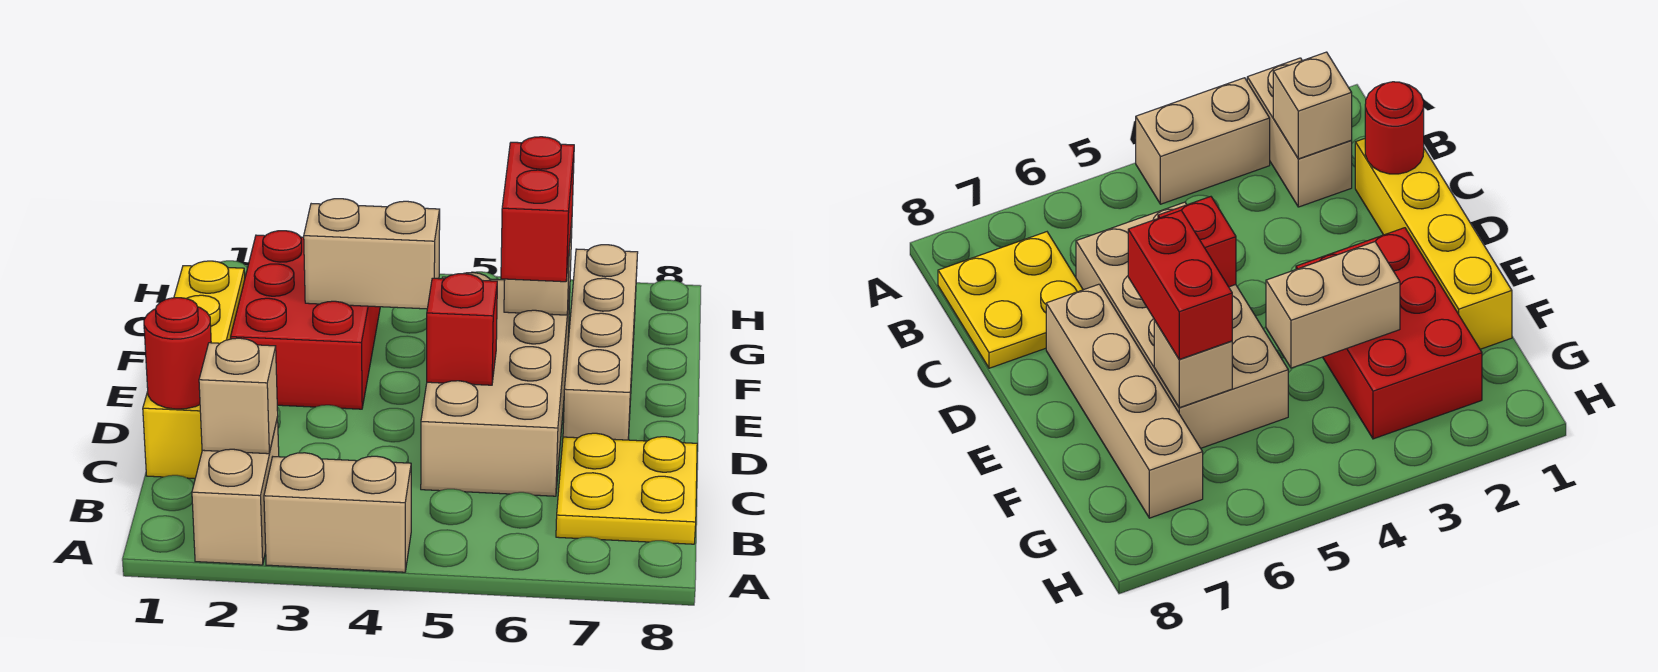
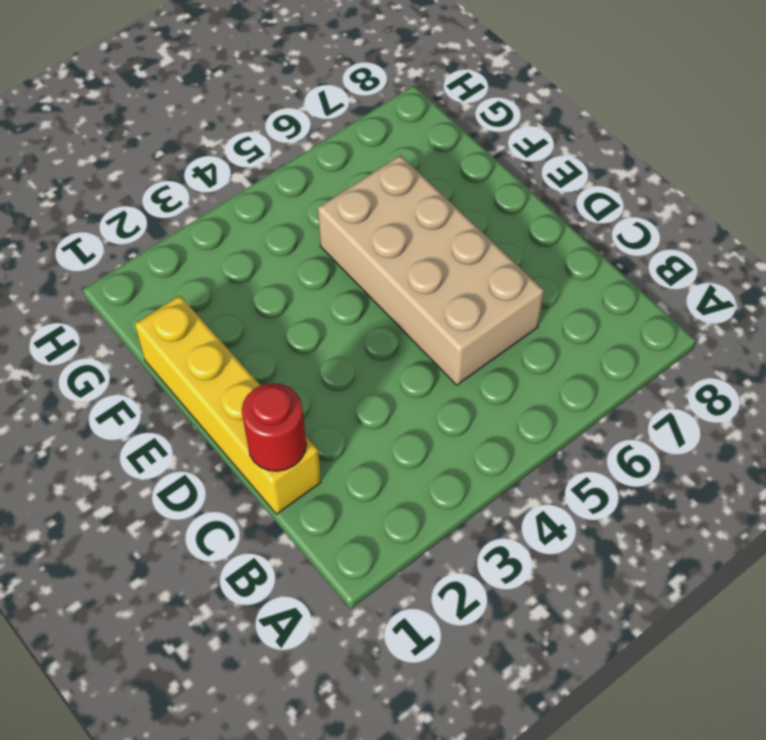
none -> tan 1x2 brick [192,418,279,565]
none -> tan 1x2 brick [264,453,411,572]
none -> yellow 2x2 plate [556,433,697,544]

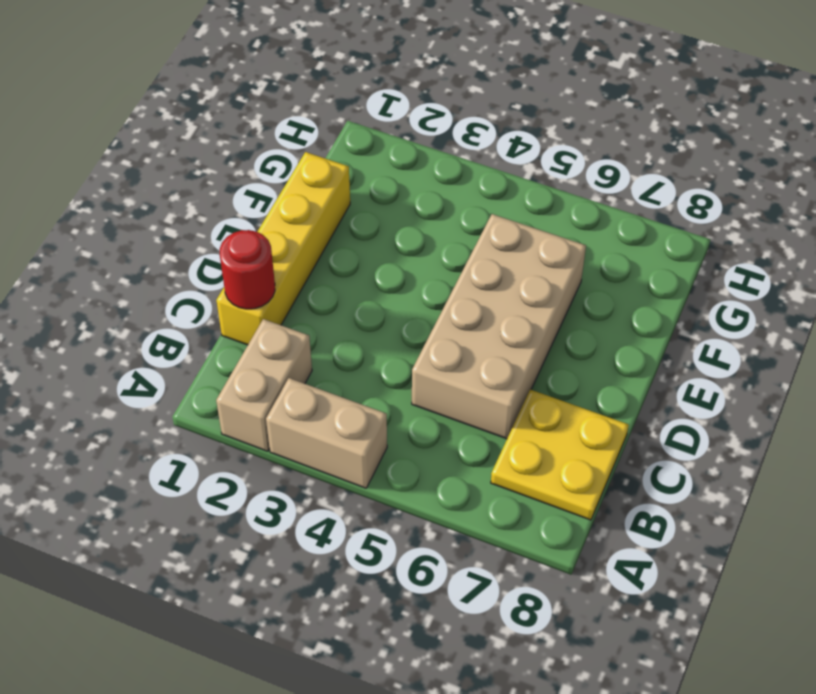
none -> tan 1x4 brick [563,245,638,440]
none -> red 2x3 brick [231,231,380,409]
none -> tan 1x1 brick [199,338,278,454]

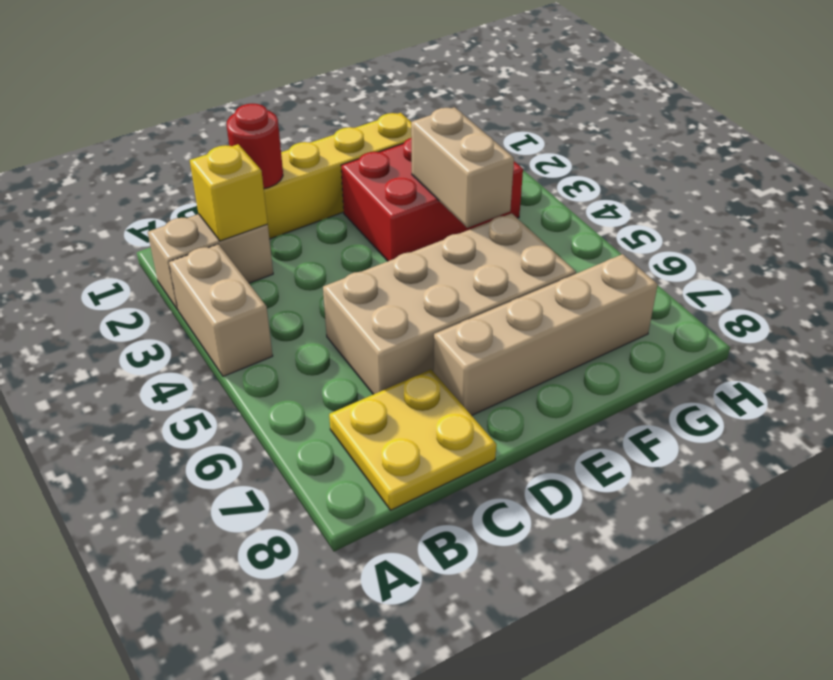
yellow 1x1 brick [190,144,268,241] -> tan 1x1 brick [199,338,278,454]
none -> red 1x1 brick [427,274,497,385]
none -> tan 1x1 brick [504,223,572,315]
none -> red 1x2 brick [501,137,574,282]

